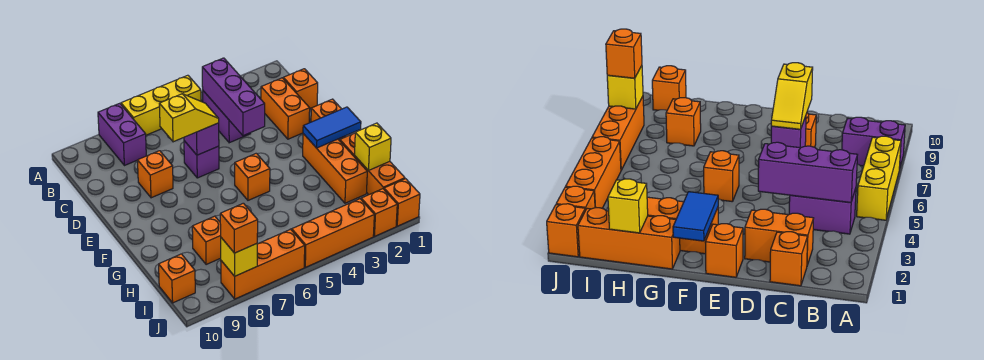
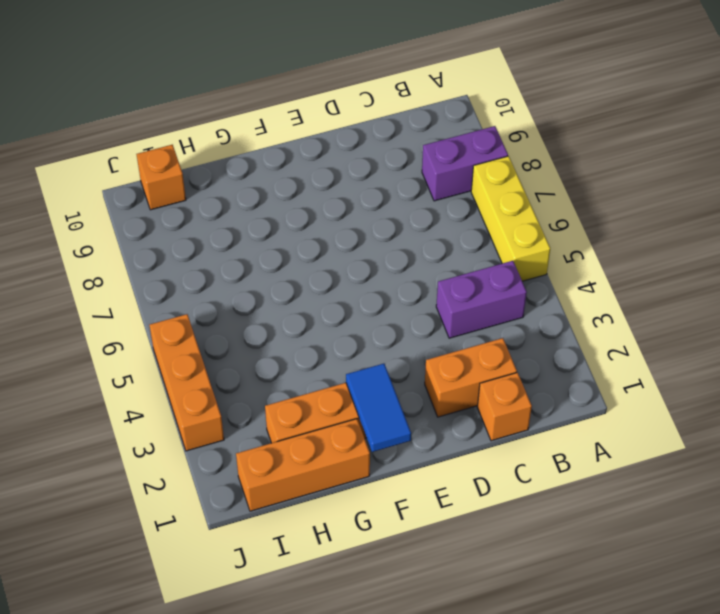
none -> purple 1x1 brick [184,141,219,178]
none -> orange 1x1 brick [138,151,173,198]
none -> orange 1x1 brick [311,99,345,139]

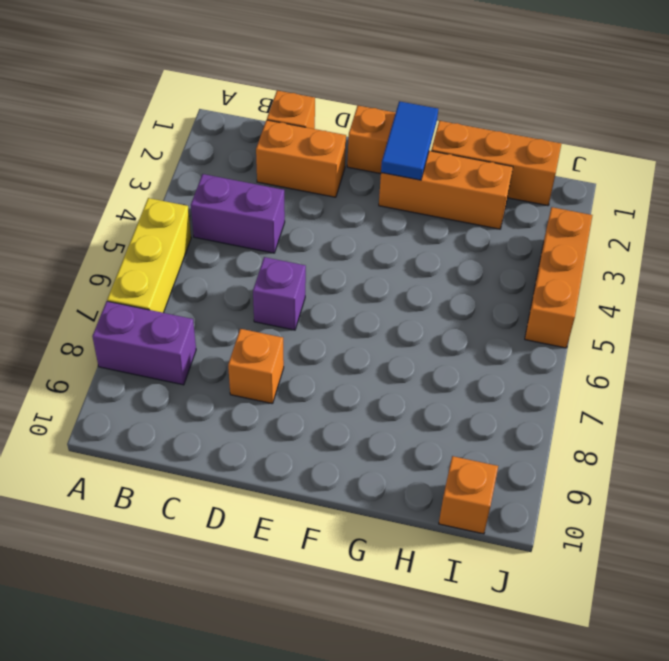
none -> orange 1x1 brick [235,153,270,200]
none -> orange 1x1 brick [192,216,221,265]
none -> orange 1x1 brick [384,179,420,226]

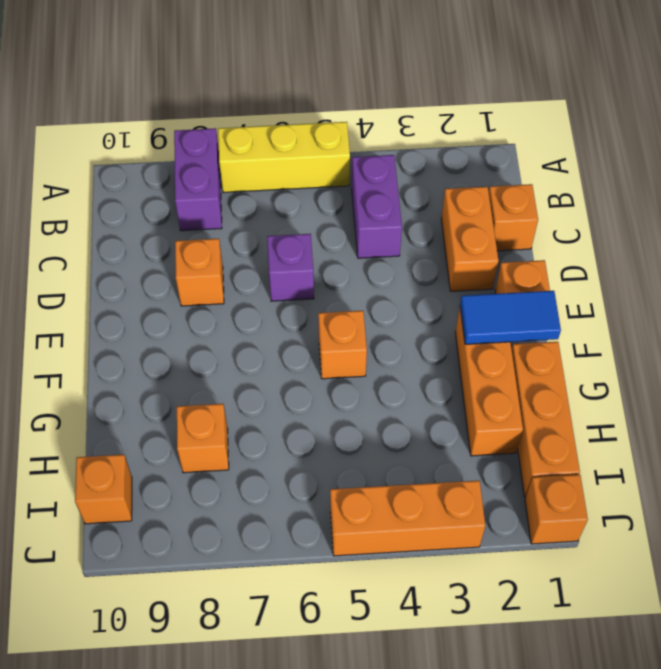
none -> orange 1x1 brick [361,189,397,236]
none -> orange 1x3 brick [221,229,305,299]
none -> purple 1x3 brick [202,58,265,136]

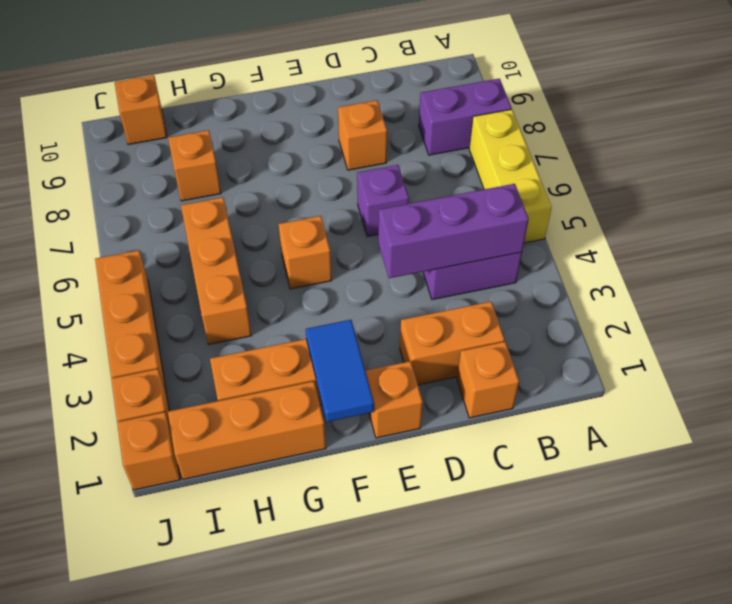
orange 1x3 brick [181,197,252,344] -> orange 1x3 brick moved to [221,229,305,299]
none -> purple 1x1 brick [184,123,219,155]
none -> yellow 1x1 brick [355,123,391,171]
none -> yellow 1x1 brick [221,238,257,276]

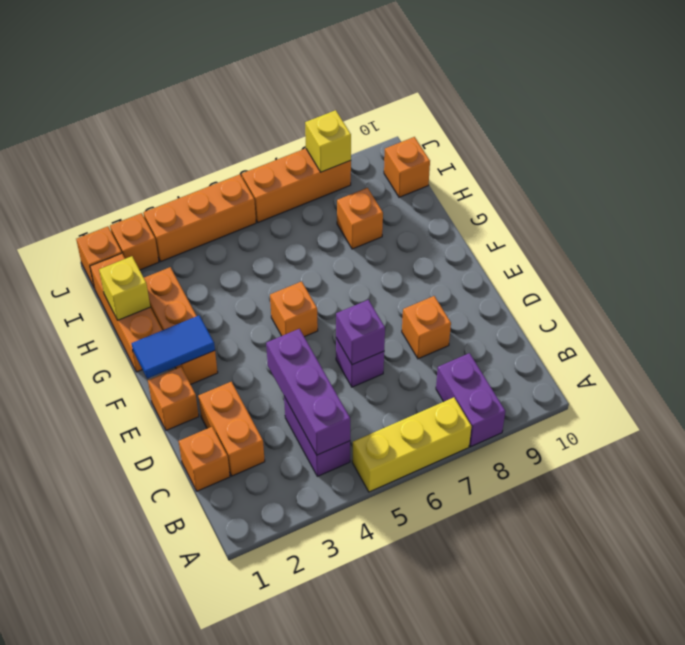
none -> yellow 1x2 slope [159,94,219,142]
none -> orange 1x1 brick [220,203,258,253]

